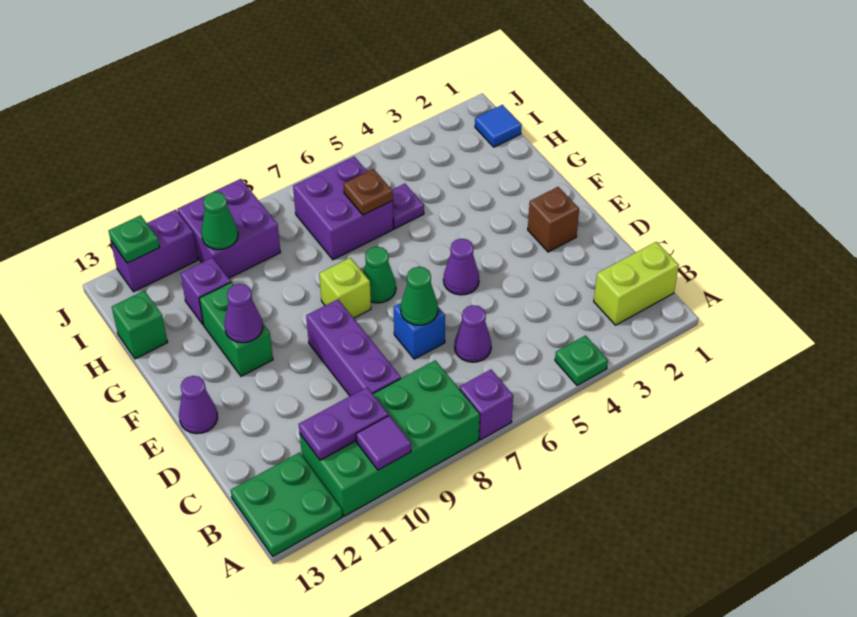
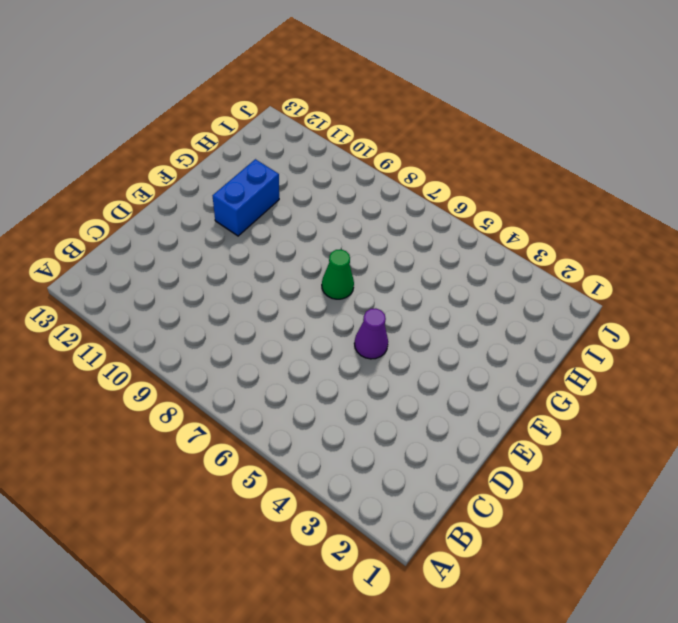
blue 1x2 brick [213,159,279,236] -> green 1x2 brick [199,282,273,376]
none -> green 1x1 plate [555,336,608,385]
none -> purple 1x1 brick [459,370,513,440]
none -> green 2x4 brick [300,360,480,516]

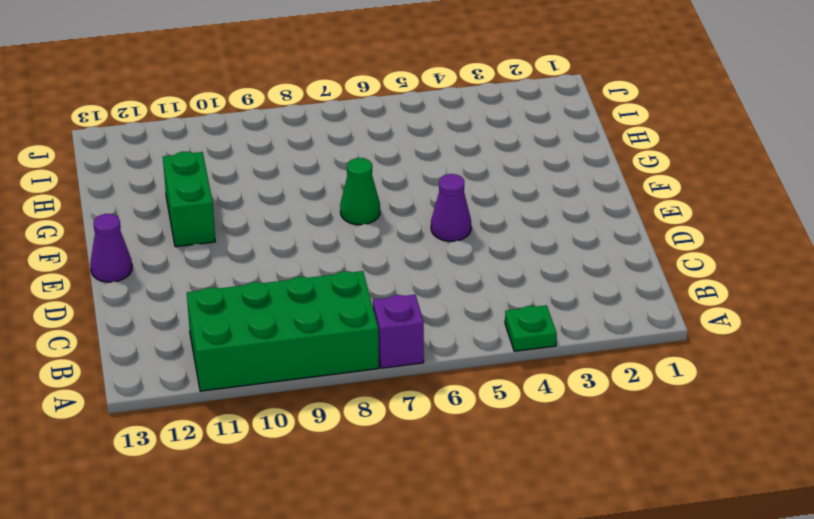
none -> green 2x2 plate [231,452,342,556]
none -> lime 1x2 brick [594,242,679,325]
none -> purple 1x1 cone [455,305,491,362]

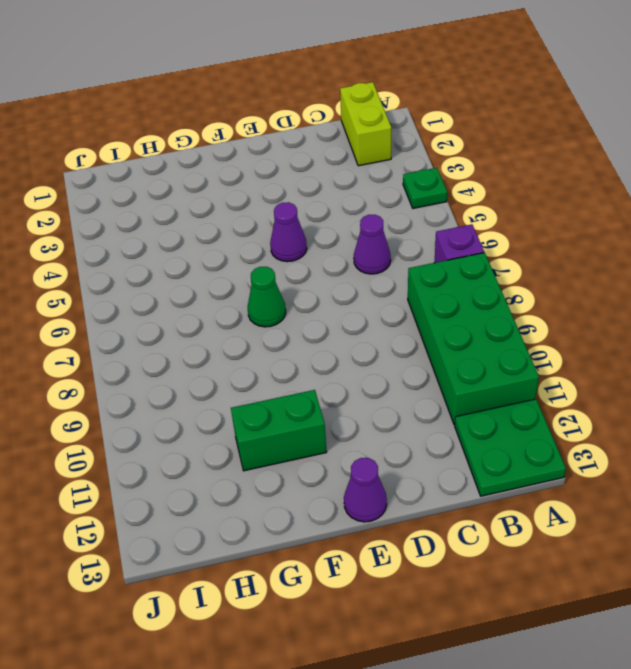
none -> purple 1x3 brick [306,299,401,396]
none -> blue 1x1 brick [394,303,445,359]
none -> brown 1x1 brick [528,187,579,252]

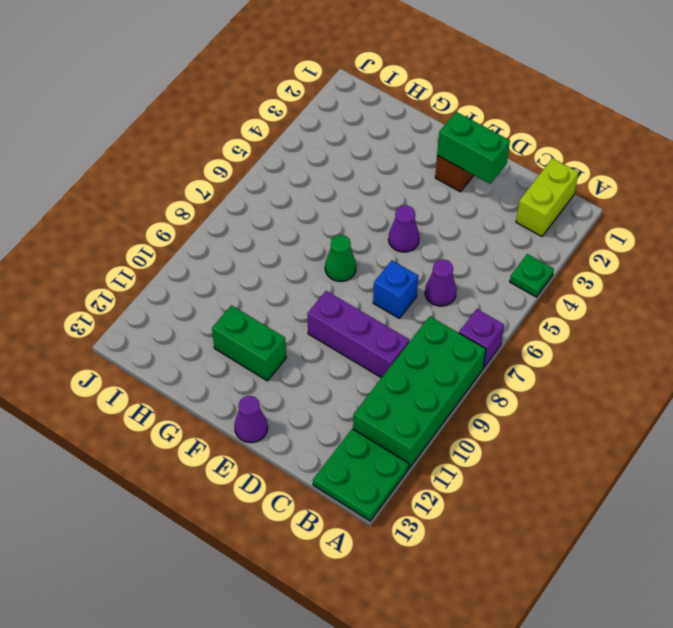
green 1x2 brick [437,112,510,184] -> none
none -> lime 1x1 brick [319,258,371,318]
none -> purple 1x1 plate [392,184,424,229]
none -> purple 2x2 brick [293,157,394,260]

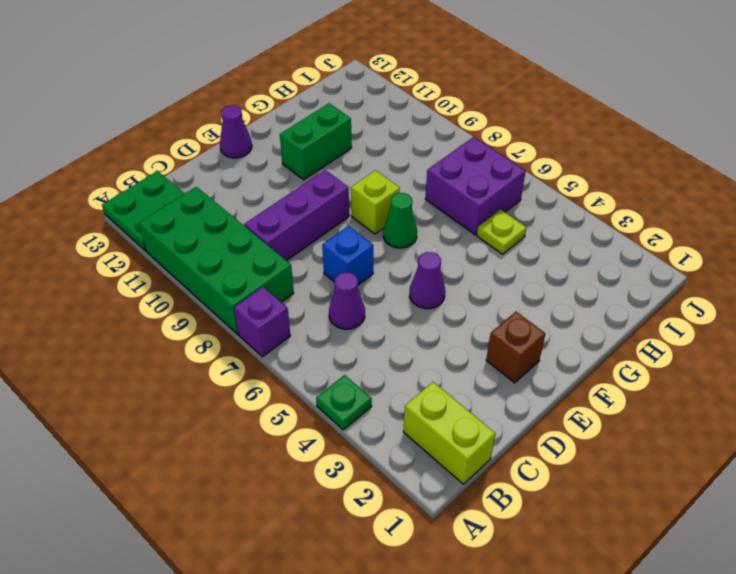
lime 1x1 plate [477,210,526,254] -> purple 1x1 plate [392,184,424,229]
none -> purple 1x1 brick [181,258,231,325]
none -> green 1x1 brick [112,291,168,359]
none -> blue 1x1 tile [475,105,522,147]

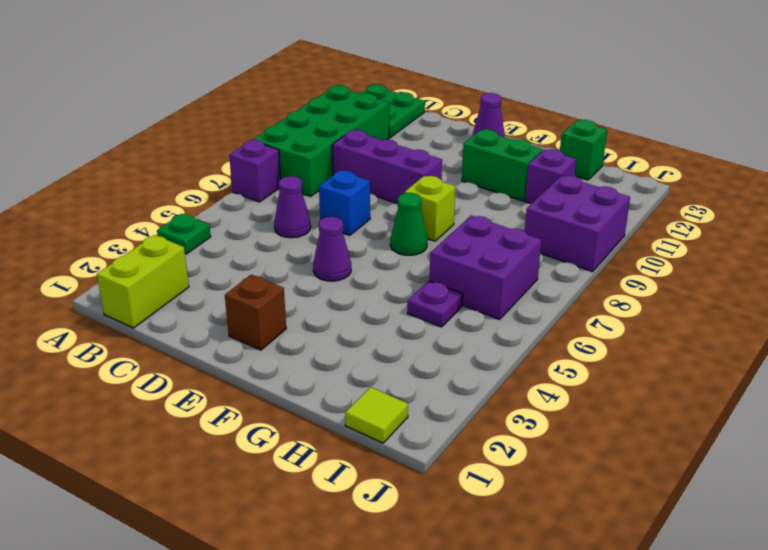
lime 1x1 tile [345,387,408,443] -> blue 1x1 tile [475,105,522,147]
none -> purple 1x2 brick [111,210,198,292]
none -> purple 1x1 tile [356,415,411,470]
none -> purple 1x2 plate [299,387,388,460]

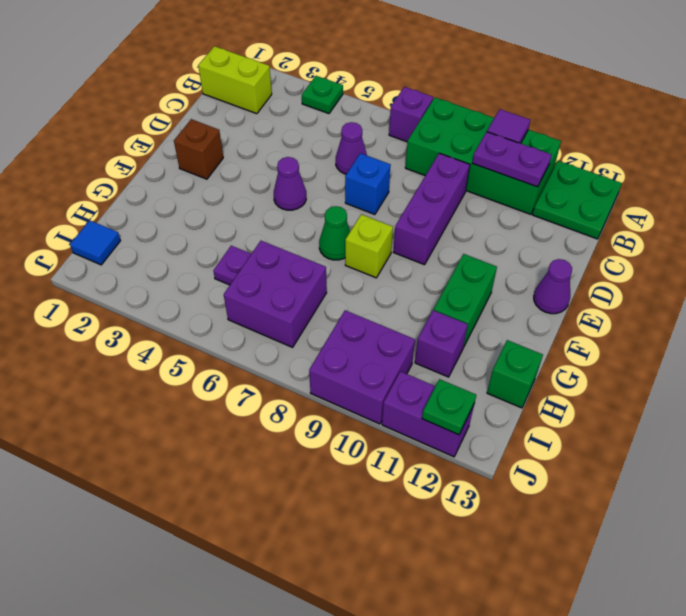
none -> green 1x1 cone [401,267,438,325]
none -> purple 1x1 cone [225,284,263,343]
none -> brown 1x1 plate [343,169,393,215]

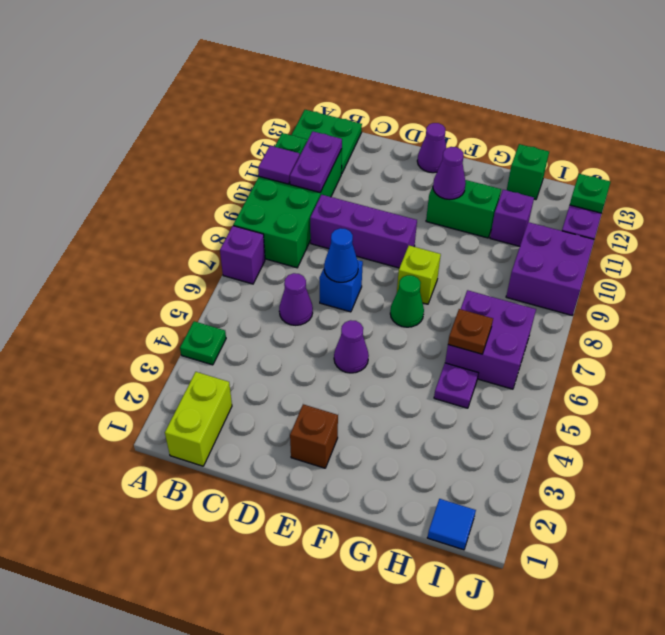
blue 1x1 cone [324,228,358,282] -> green 1x1 cone [401,267,438,325]
none -> green 1x1 cone [201,192,238,250]

